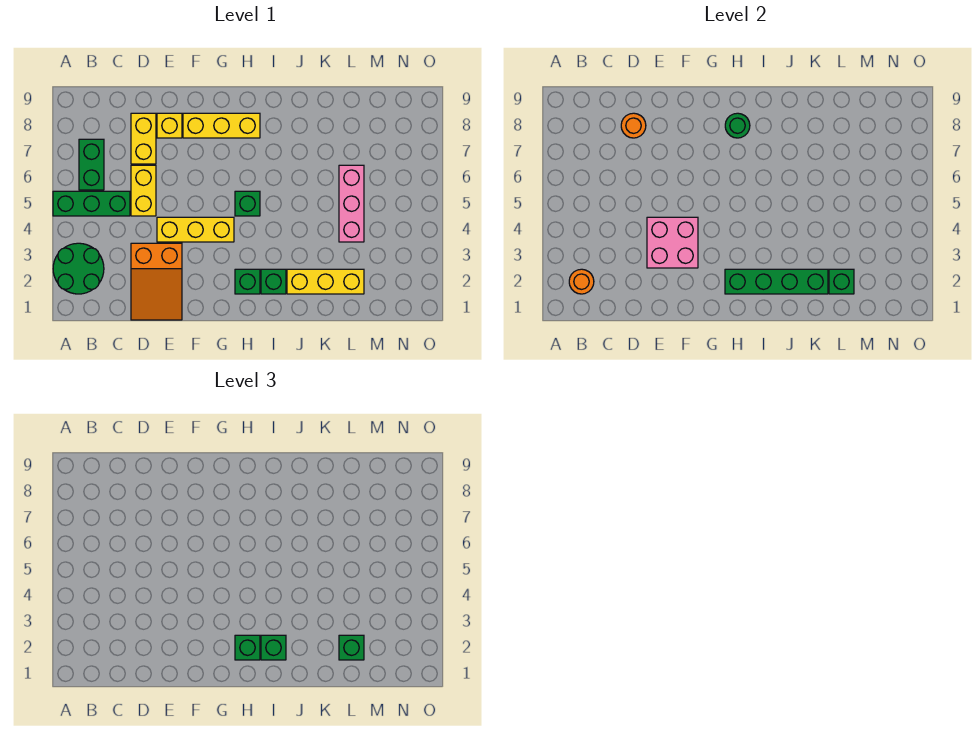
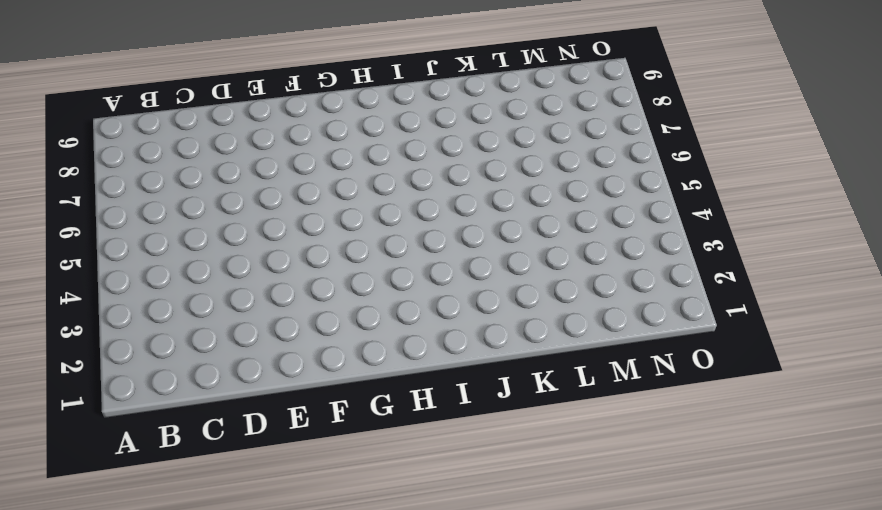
none -> green 2x2 round brick [53,243,104,294]
none -> green 1x3 brick [53,191,130,216]
none -> green 1x2 brick [79,139,104,190]

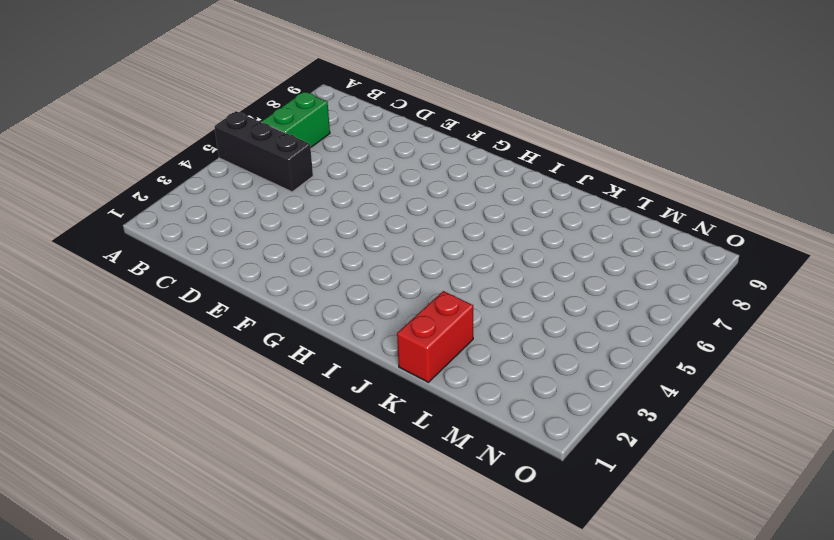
black 1x3 brick [215,111,313,192] -> green 1x3 brick [53,191,130,216]
red 1x2 brick [397,291,473,382] -> yellow 1x3 brick [287,269,364,294]
none -> green 2x2 round brick [53,243,104,294]
none -> orange 2x3 slope [131,243,182,320]
none -> yellow 1x2 brick [131,165,156,216]

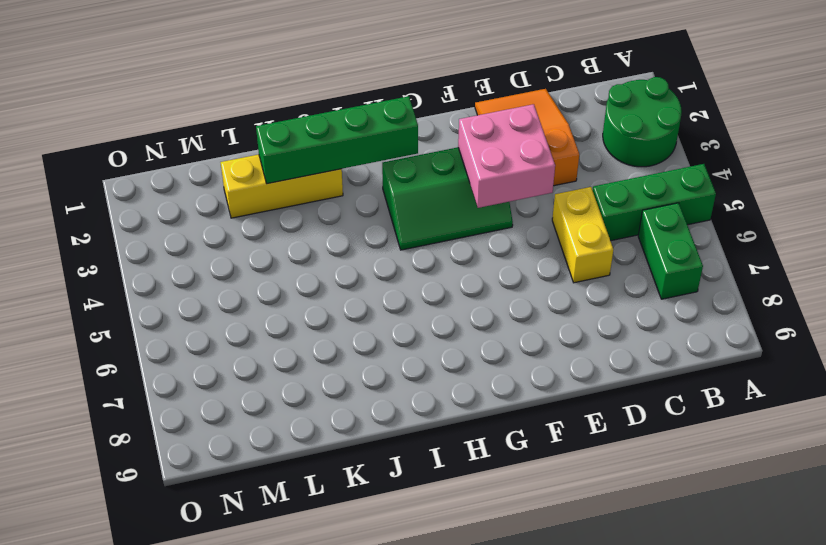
green 2x3 slope [382,147,513,250] -> yellow 1x3 brick [157,217,234,242]
none -> yellow 1x2 brick [131,113,156,164]
none -> yellow 1x1 brick [157,113,182,138]
none -> yellow 1x3 brick [183,113,260,138]

